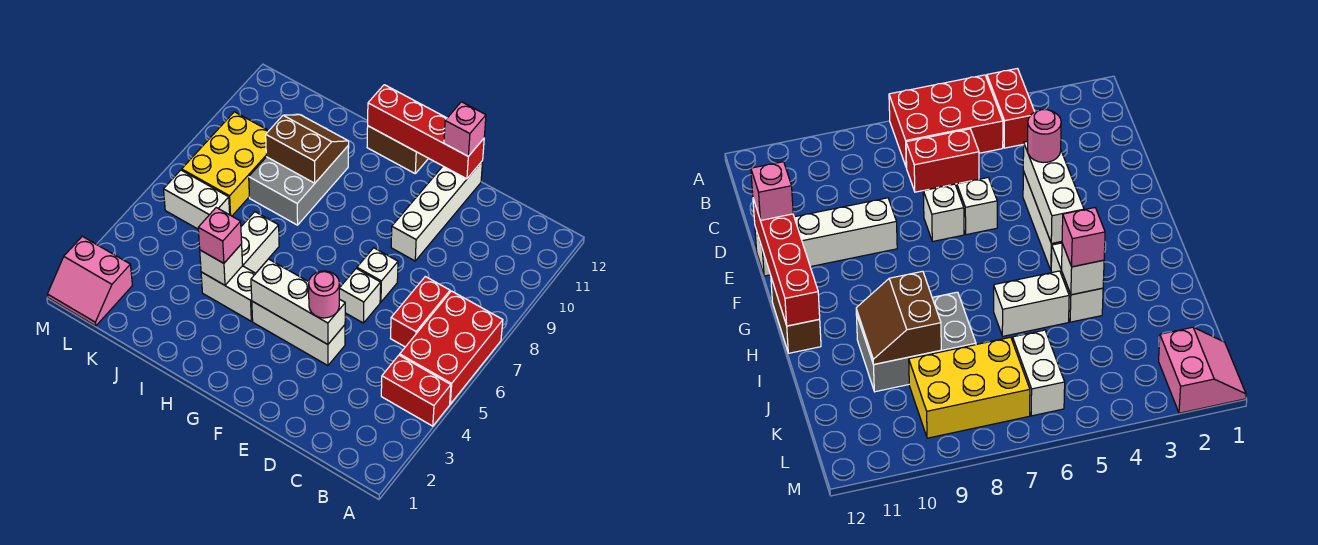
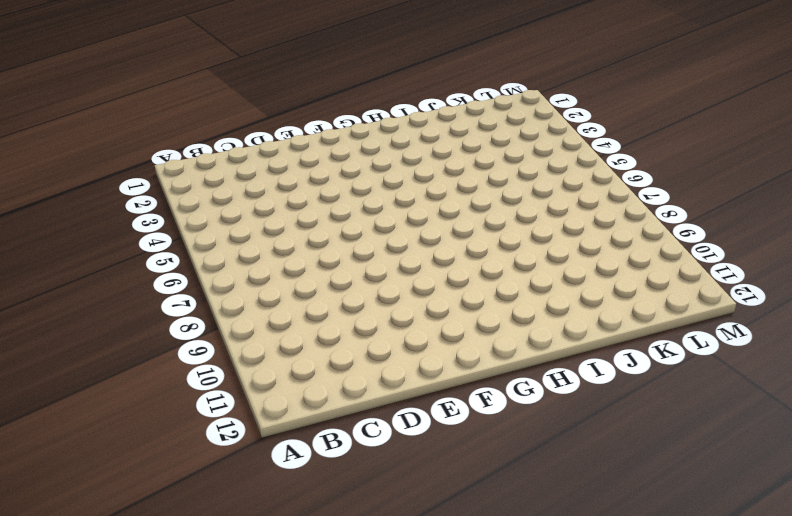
none -> red 1x2 brick [381,355,451,426]
none -> red 2x3 brick [400,291,503,404]
none -> red 1x2 brick [390,277,450,347]

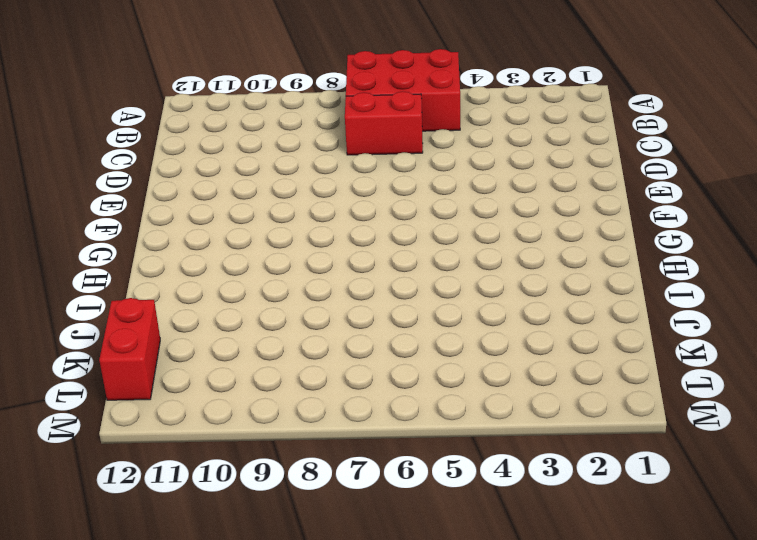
red 1x2 brick [99,298,160,400] -> red 1x2 brick moved to [381,355,451,426]
none -> white 1x3 brick [252,301,345,366]
none -> white 1x1 brick [339,269,381,323]
none -> white 1x1 brick [357,248,398,302]

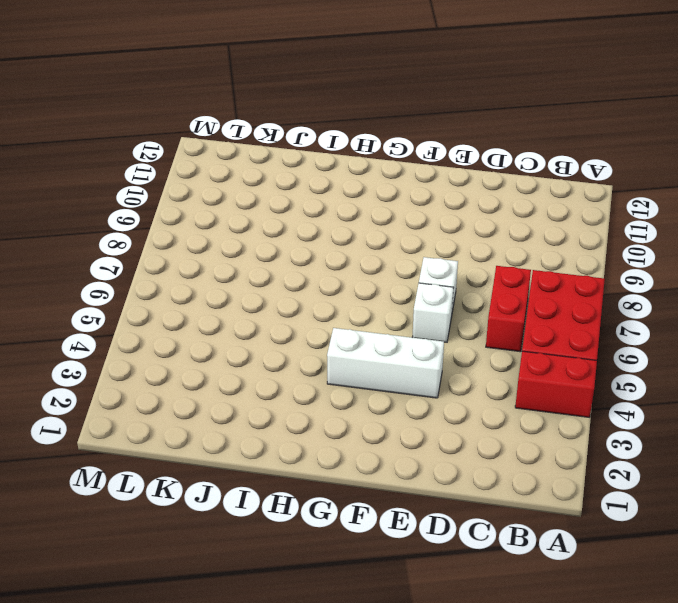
none -> white 1x4 brick [391,161,483,261]
none -> brown 1x2 brick [367,126,429,173]
none -> white 1x2 brick [201,266,256,321]

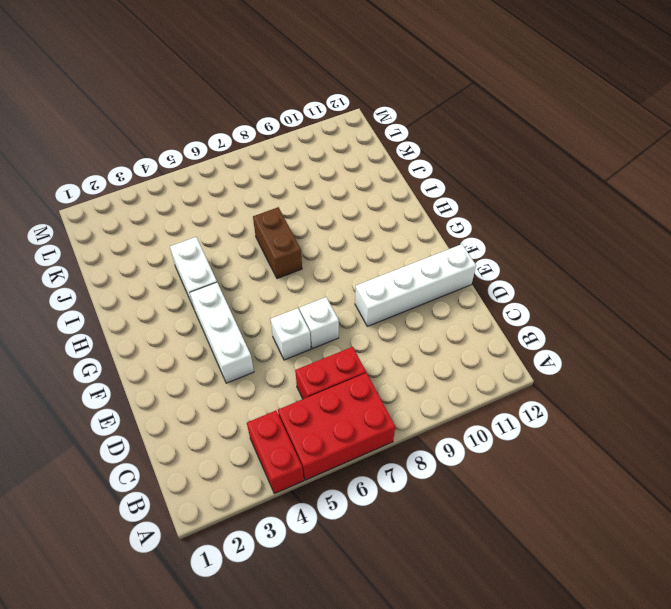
brown 1x2 brick [253,207,302,279] -> brown 1x2 brick moved to [367,126,429,173]
none -> white 1x2 brick [241,212,279,273]
none -> grey 2x3 brick [249,146,349,225]
none -> white 1x2 brick [164,170,230,229]

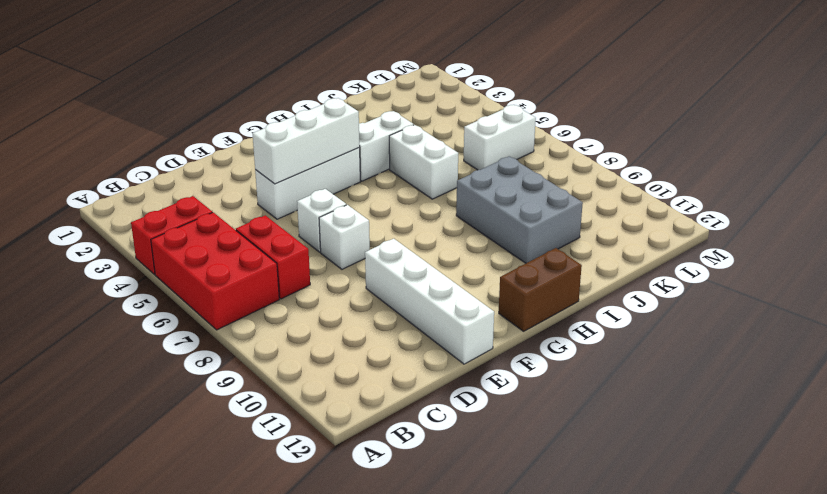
none -> yellow 2x3 brick [182,112,269,216]
none -> pink 2x2 slope [48,236,133,326]
none -> red 1x4 brick [368,85,484,179]

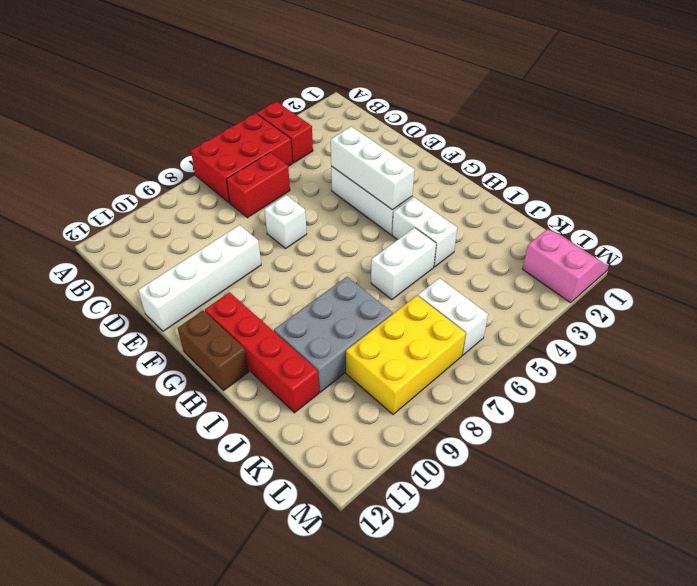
red 1x4 brick [205,292,319,413] -> red 1x4 brick moved to [368,85,484,179]
none -> white 1x1 brick [339,269,381,323]
none -> white 1x1 brick [200,244,243,285]
none -> brown 2x2 slope [266,115,349,183]

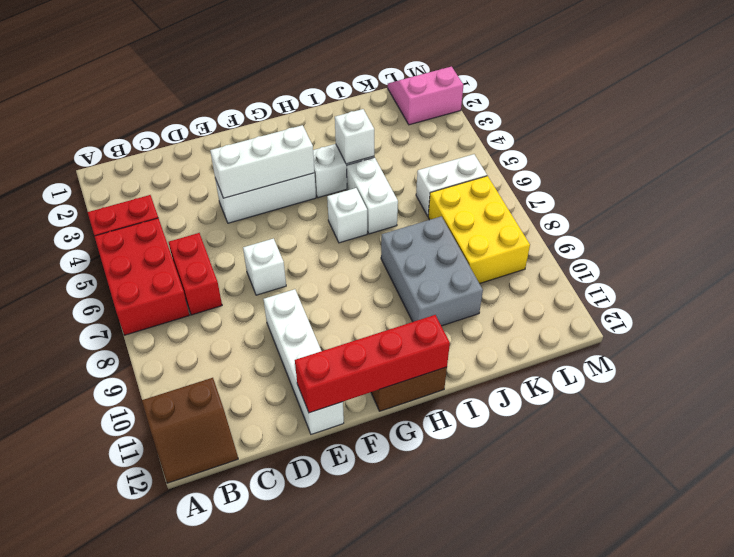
brown 2x2 slope [142,378,238,483] -> brown 2x2 slope moved to [266,115,349,183]
white 1x1 brick [327,188,367,243] -> white 1x1 brick moved to [339,269,381,323]
none -> pink 1x1 round brick [309,271,339,318]
none -> pink 1x1 brick [444,102,486,156]
none -> pink 1x1 brick [198,208,242,263]

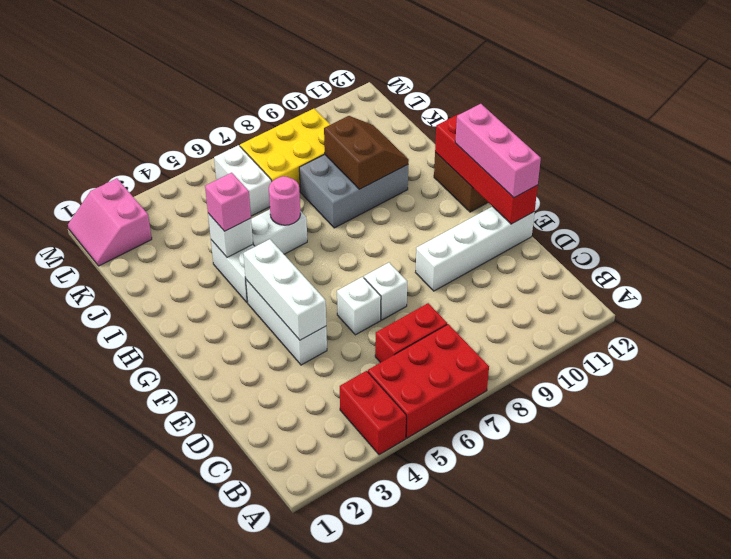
pink 1x3 brick [455,104,541,198] -> pink 1x1 brick [444,102,486,156]
pink 1x1 round brick [269,176,300,225] -> pink 1x1 round brick moved to [309,271,339,318]

